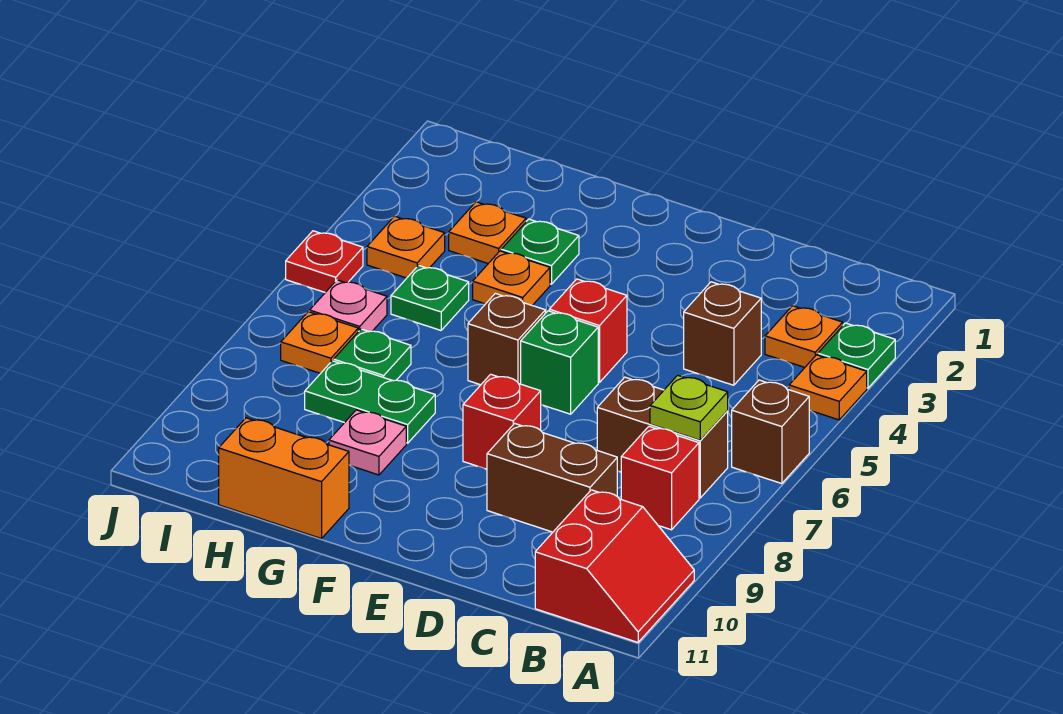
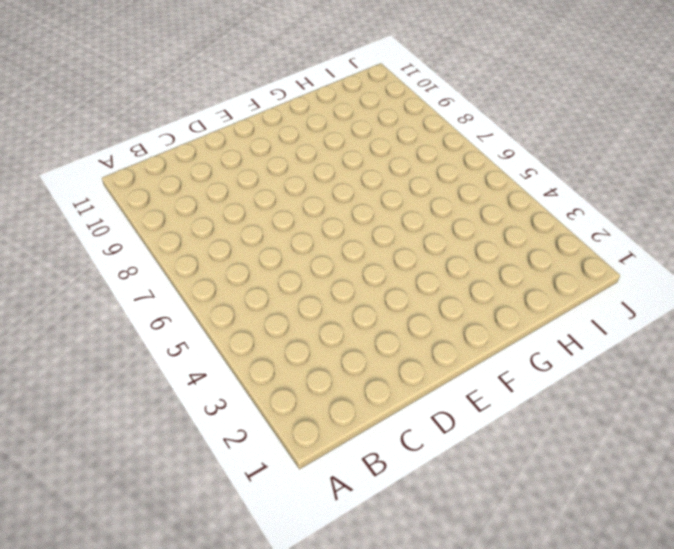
none -> green 1x1 plate [818,323,895,388]
none -> orange 1x1 plate [789,355,867,420]
none -> brown 1x1 brick [732,380,809,484]

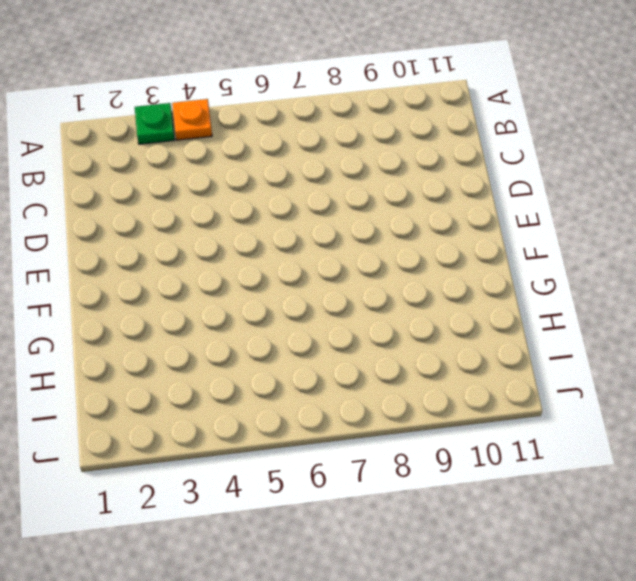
none -> brown 1x1 brick [732,380,809,484]
none -> red 2x2 slope [535,490,694,642]
none -> orange 1x1 plate [765,306,843,367]

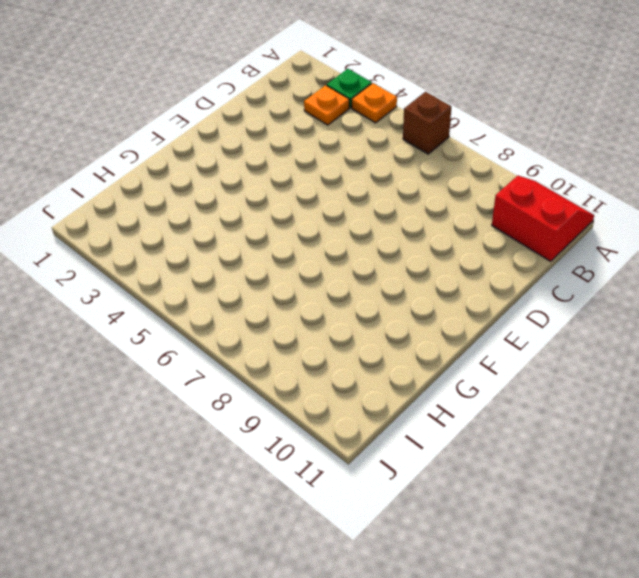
none -> brown 1x2 brick [597,377,728,498]
none -> red 1x1 brick [621,426,699,530]
none -> brown 1x1 brick [684,282,761,385]

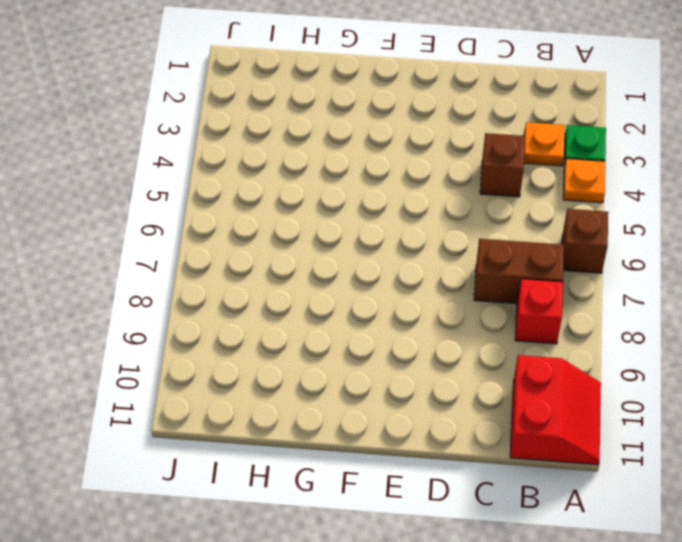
none -> brown 1x2 brick [487,423,617,532]
none -> red 1x1 brick [549,279,627,382]
none -> green 1x1 brick [521,311,598,414]

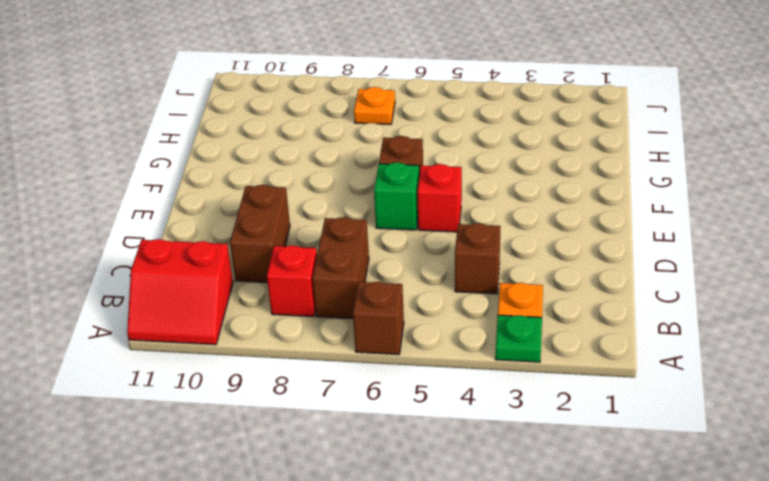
none -> orange 1x1 plate [789,355,867,420]
none -> red 1x1 brick [463,374,541,469]
none -> green 1x1 plate [501,219,579,284]

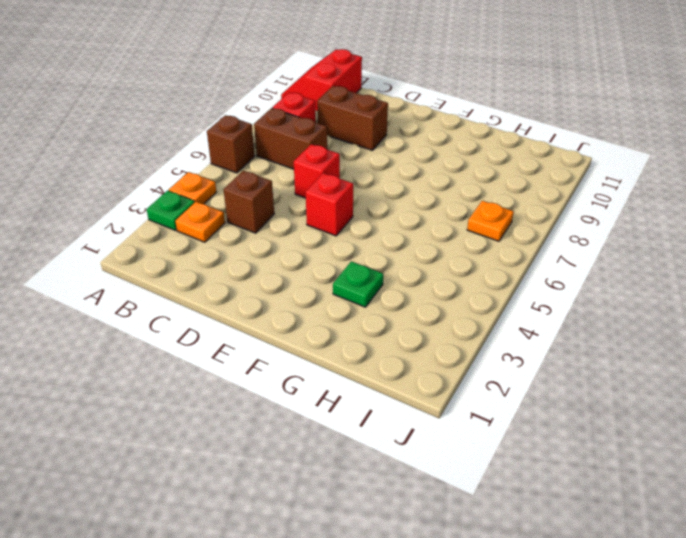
red 1x1 brick [294,144,340,198] -> red 1x1 brick moved to [463,374,541,469]
none -> green 1x1 brick [521,311,598,414]
none -> brown 1x1 brick [468,293,545,385]
none -> orange 1x1 plate [473,251,550,305]

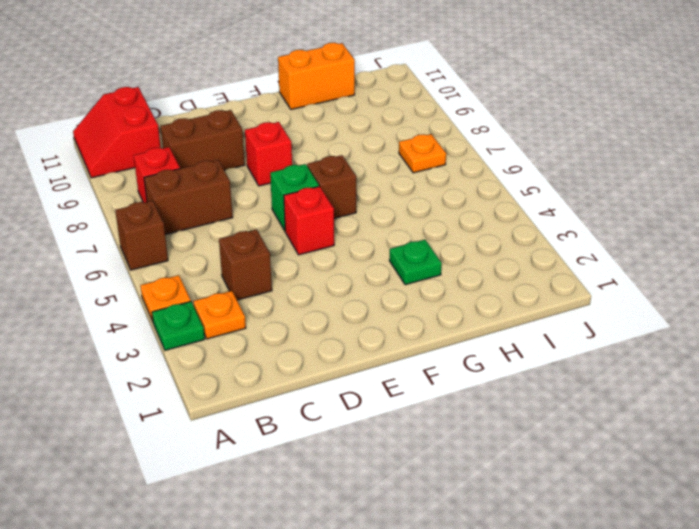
none -> orange 1x1 plate [473,251,550,305]
none -> green 1x2 plate [305,361,435,443]
none -> pink 1x1 plate [329,410,406,475]

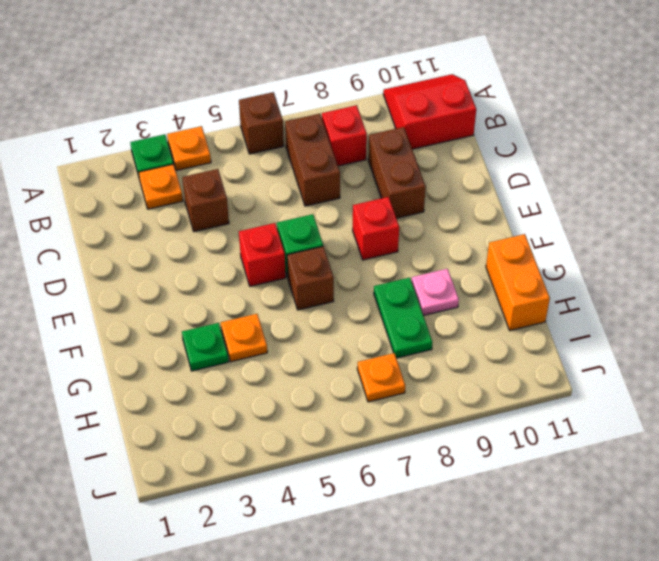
none -> orange 1x1 plate [449,202,526,263]
none -> green 1x1 plate [391,265,469,330]
none -> green 1x1 plate [334,329,411,381]

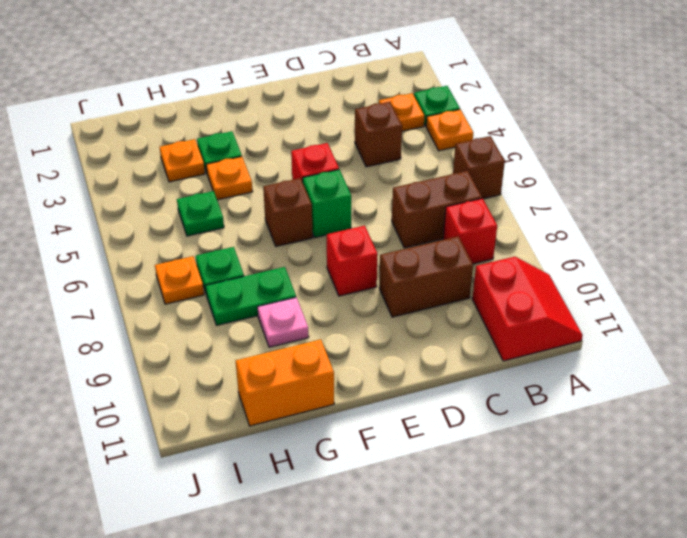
none -> orange 1x1 plate [367,216,445,278]
none -> pink 1x1 plate [310,280,387,332]
none -> red 1x1 plate [286,231,363,292]

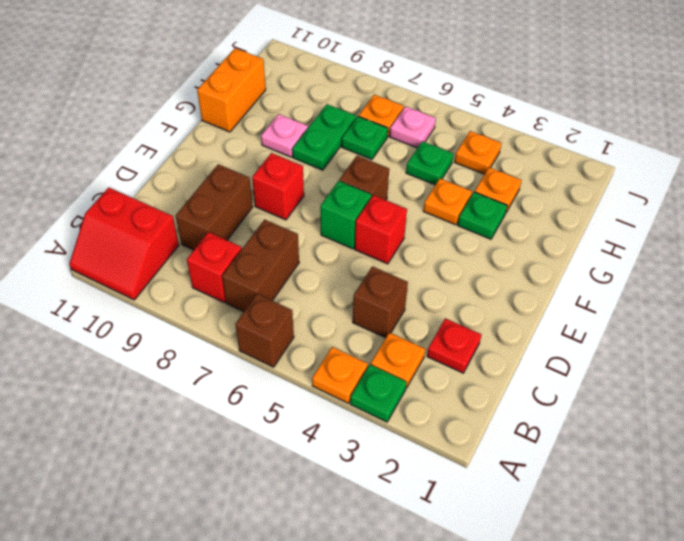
red 1x1 plate [427,318,481,373] -> red 1x1 plate moved to [286,231,363,292]
none -> lime 1x1 plate [650,375,728,440]

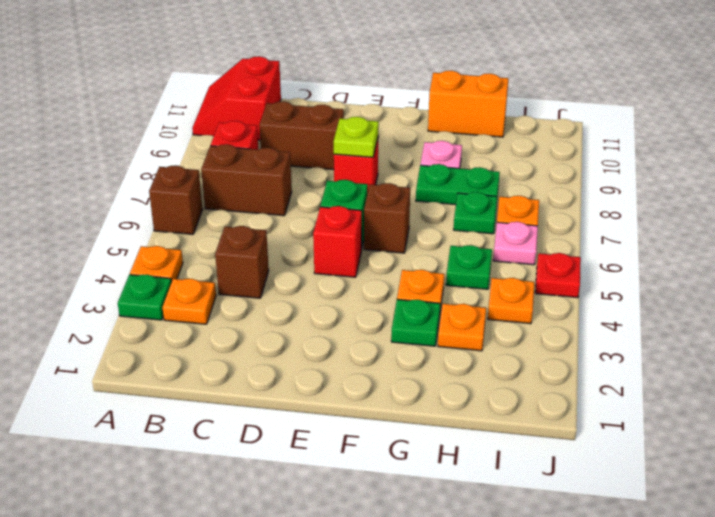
lime 1x1 plate [334,117,379,157] -> lime 1x1 plate moved to [650,375,728,440]

